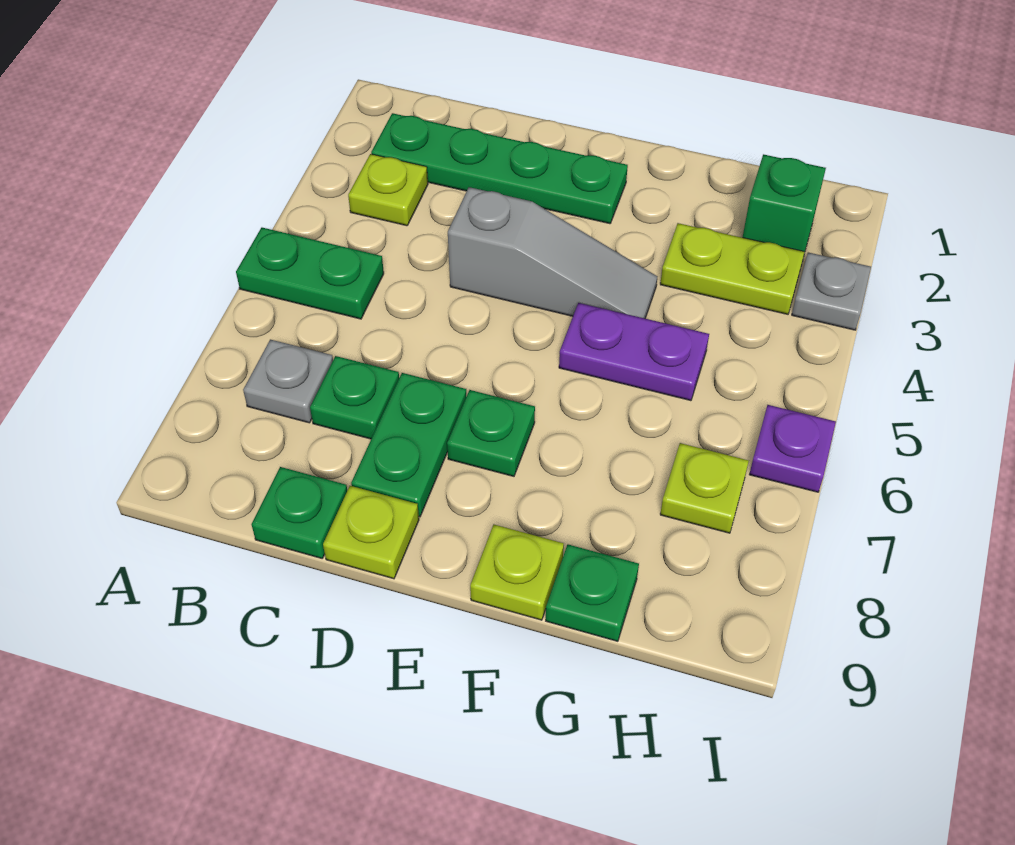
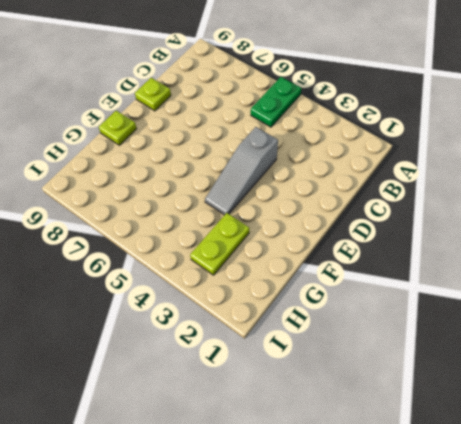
none -> green 1x4 plate [371,113,628,224]
none -> lime 1x1 plate [348,154,428,226]
none -> grey 1x1 plate [243,340,333,423]

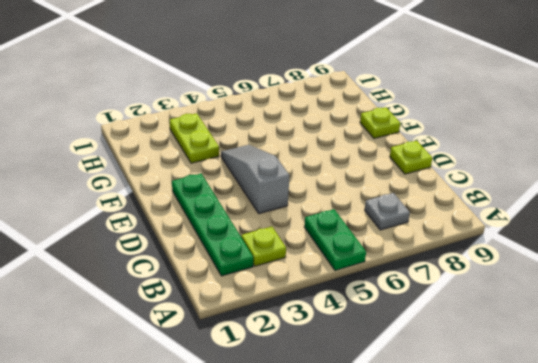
none -> green 1x1 plate [310,356,399,439]
none -> green 1x1 plate [252,467,347,558]
none -> green 1x2 plate [351,373,466,517]

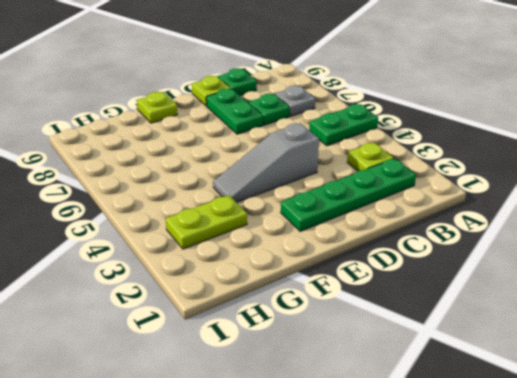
none -> green 1x1 plate [447,390,535,476]
none -> purple 1x2 plate [559,303,709,401]
none -> green 1x1 plate [546,545,639,641]

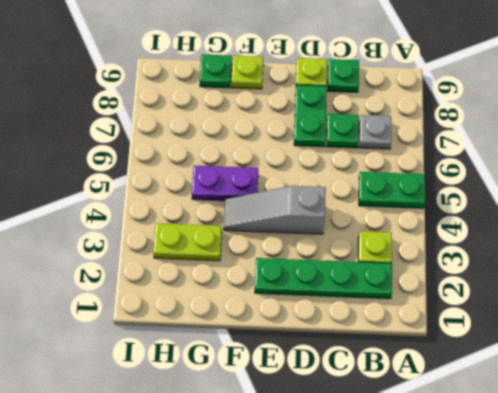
none -> green 1x1 plate [447,390,535,476]
none -> green 1x1 brick [742,154,826,257]
none -> lime 1x1 plate [660,443,749,533]

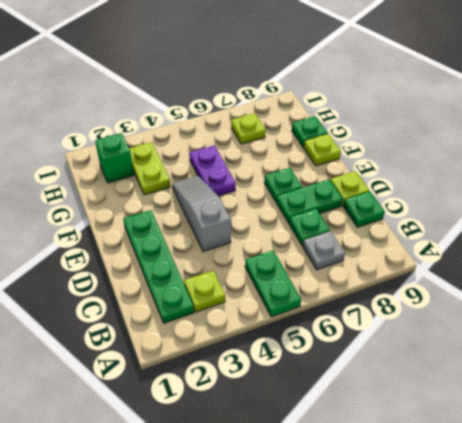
none -> grey 1x1 plate [792,253,871,330]
none -> purple 1x1 plate [749,405,836,492]

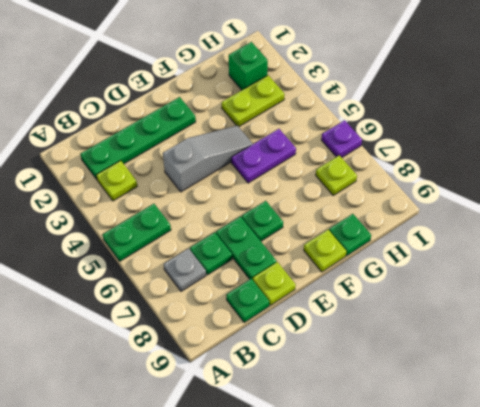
none -> grey 1x1 plate [792,253,871,330]

